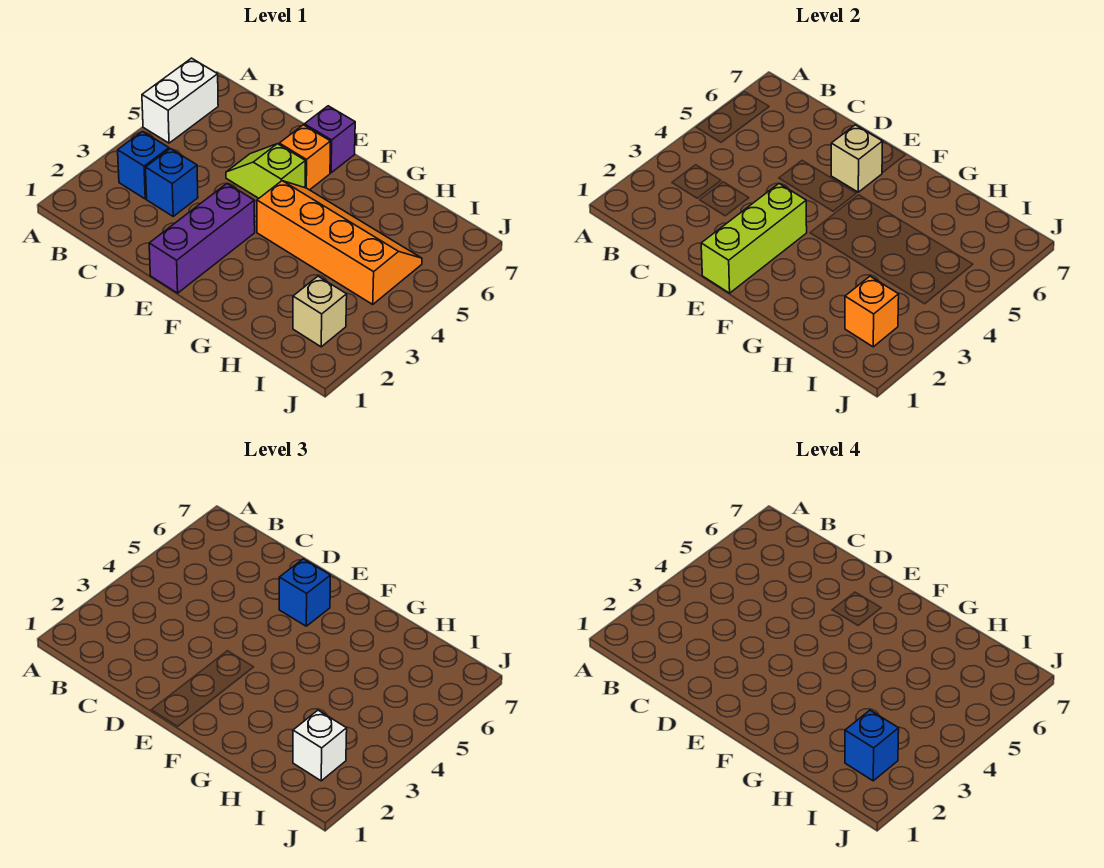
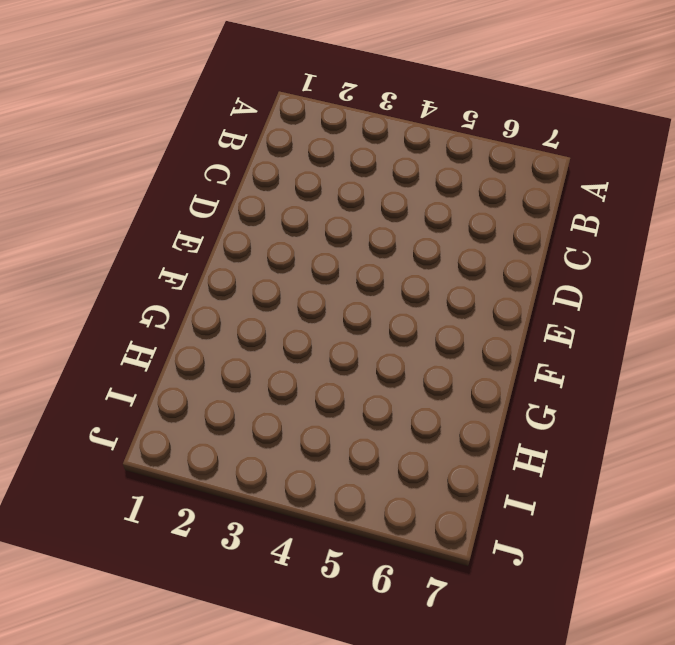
none -> white 1x2 brick [142,58,218,143]
none -> blue 1x1 brick [118,132,169,199]
none -> blue 1x1 brick [146,149,198,216]

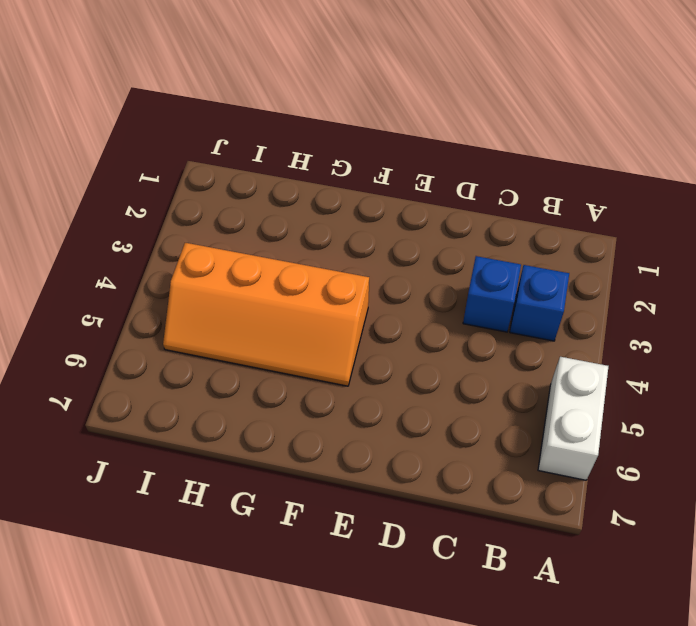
none -> lime 1x2 slope [226,144,305,198]
none -> purple 1x3 brick [149,184,255,293]
none -> orange 1x1 brick [279,125,331,190]

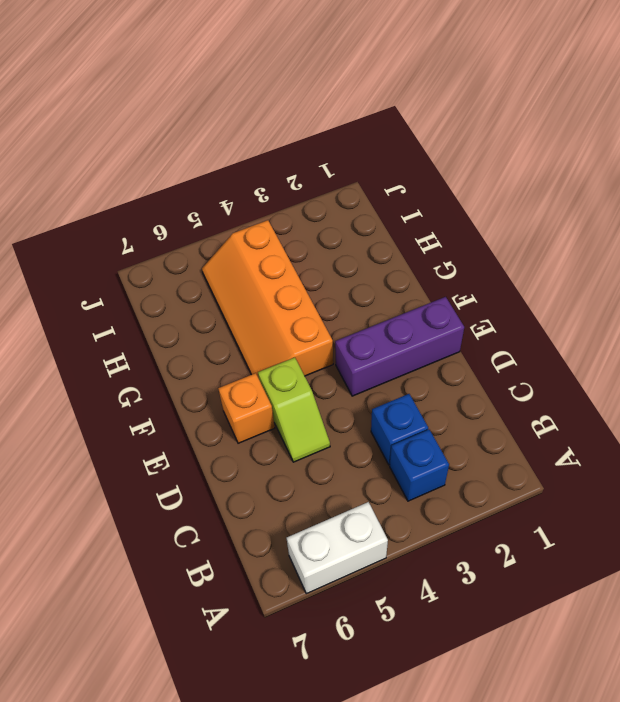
none -> purple 1x1 brick [304,106,355,173]
none -> tan 1x1 brick [293,276,347,347]
none -> lime 1x3 brick [701,184,807,293]

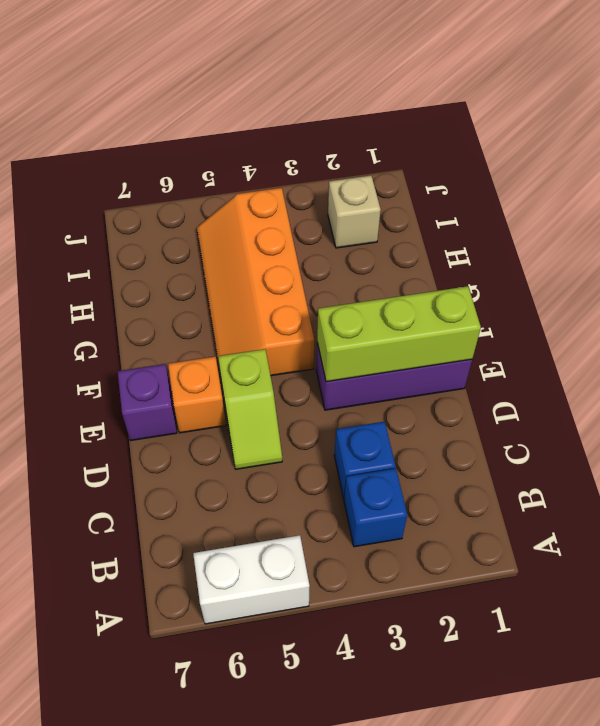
none -> tan 1x1 brick [831,125,883,192]
none -> orange 1x1 brick [845,276,899,347]
none -> blue 1x1 brick [279,559,331,626]

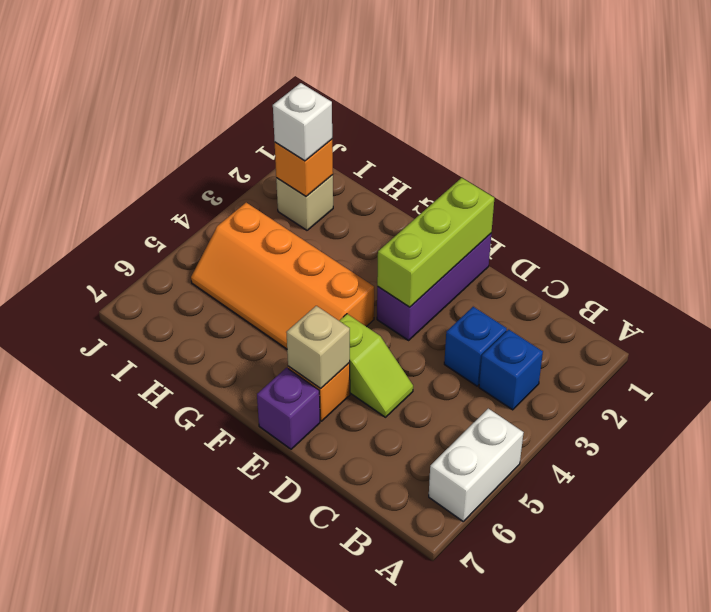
none -> blue 1x1 brick [279,559,331,626]
none -> blue 1x1 brick [845,710,899,781]

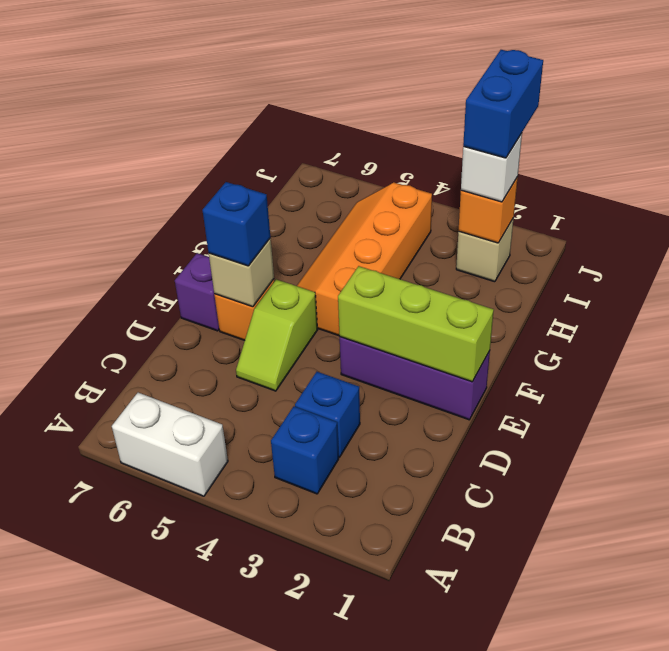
blue 1x2 brick [463,50,543,158] -> blue 1x1 brick [845,710,899,781]

